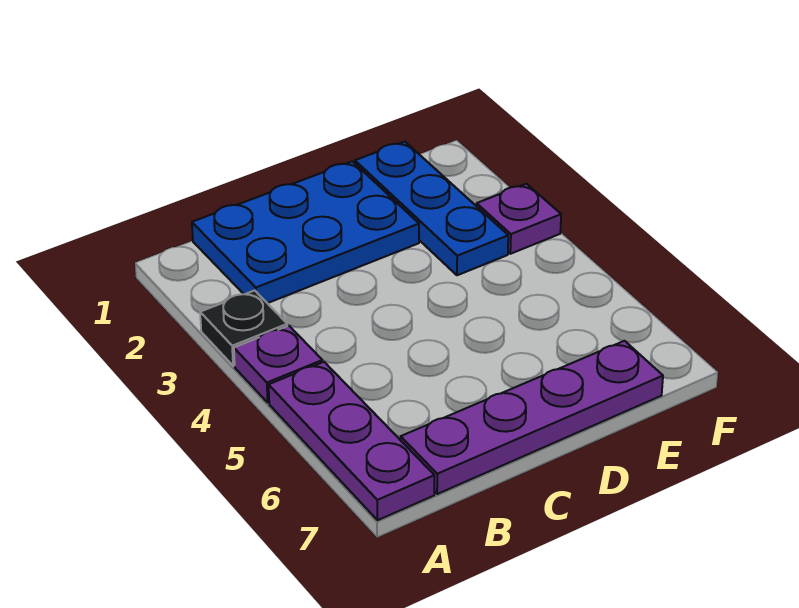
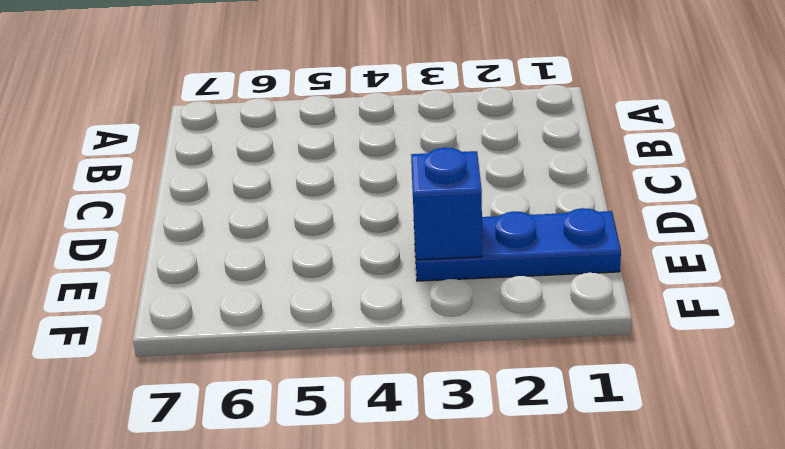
blue 1x1 brick [411,148,482,260] -> none
none -> black 1x1 plate [200,290,287,366]
none -> purple 1x1 plate [234,326,322,402]

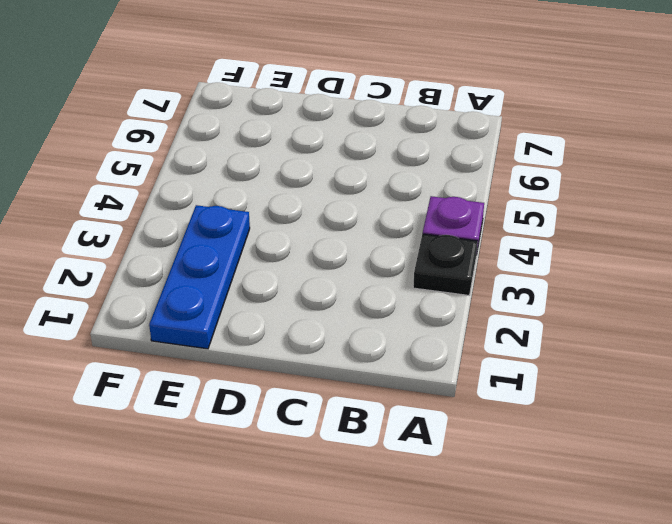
none -> purple 1x3 plate [269,362,434,520]
none -> blue 2x3 plate [192,161,419,303]

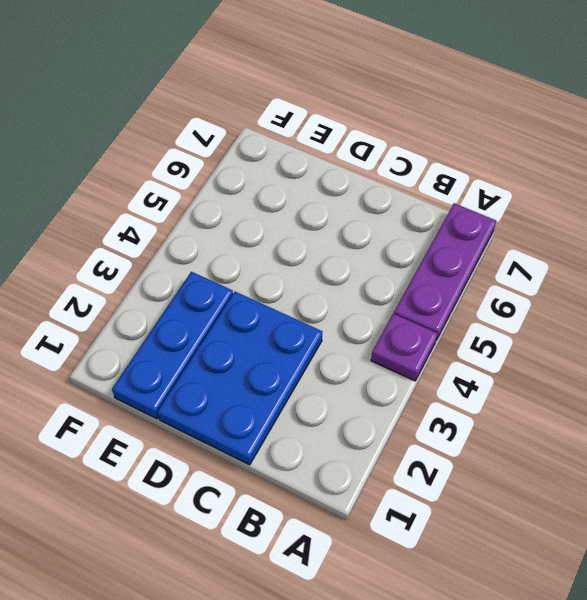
blue 2x3 plate [157,292,322,465] -> blue 2x3 plate turned to [192,161,419,303]
none -> black 1x1 plate [200,290,287,366]
none -> purple 1x4 plate [401,341,663,494]

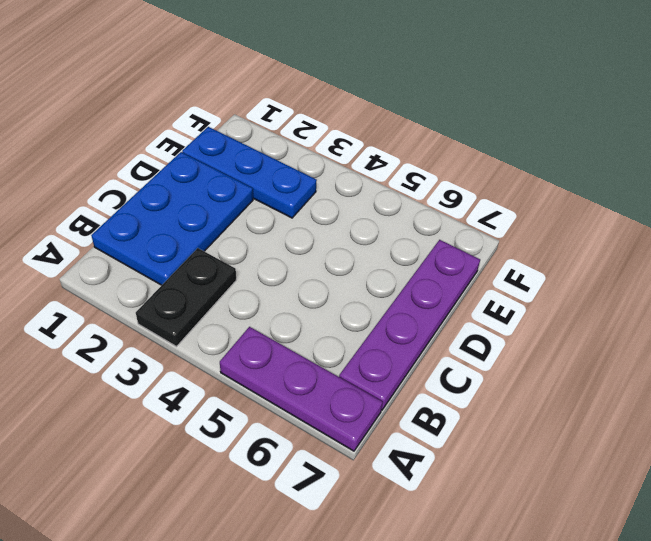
black 1x2 plate [136,248,236,347] -> black 1x1 plate [200,290,287,366]
none -> purple 1x1 plate [234,326,322,402]
none -> purple 1x1 plate [477,184,561,254]

